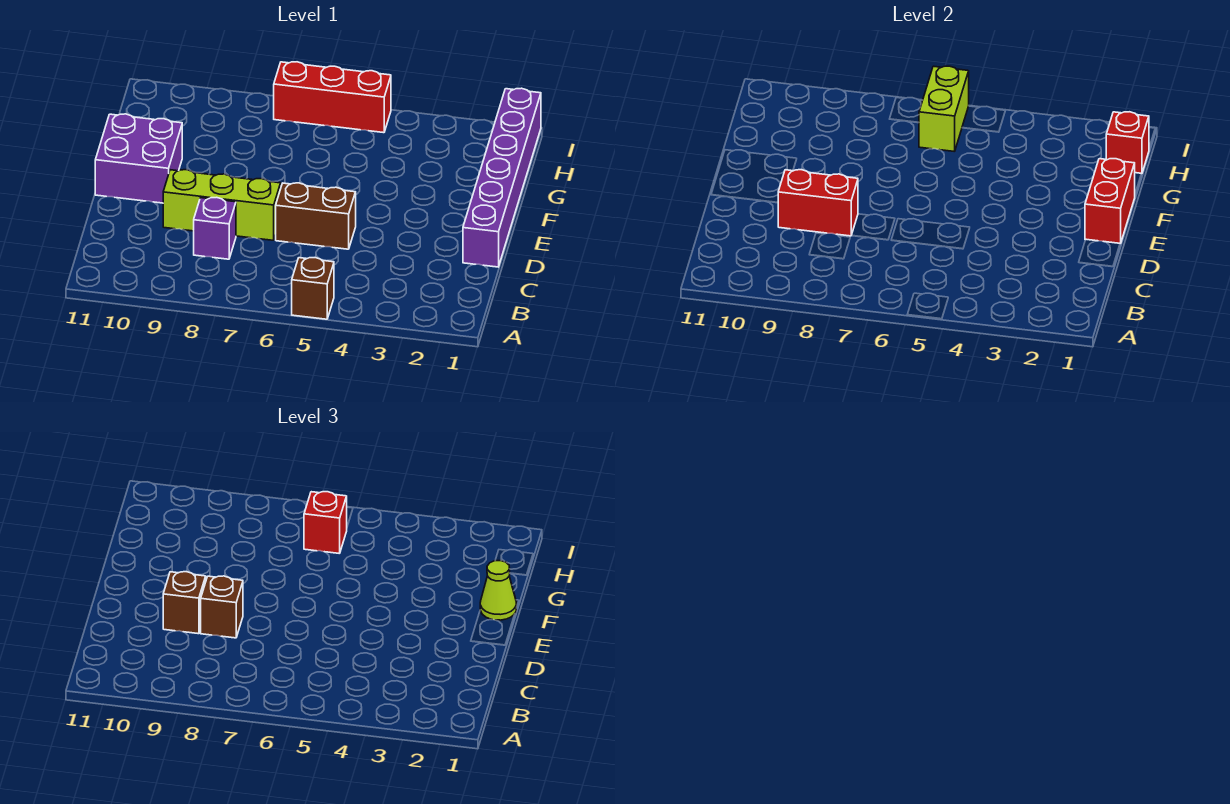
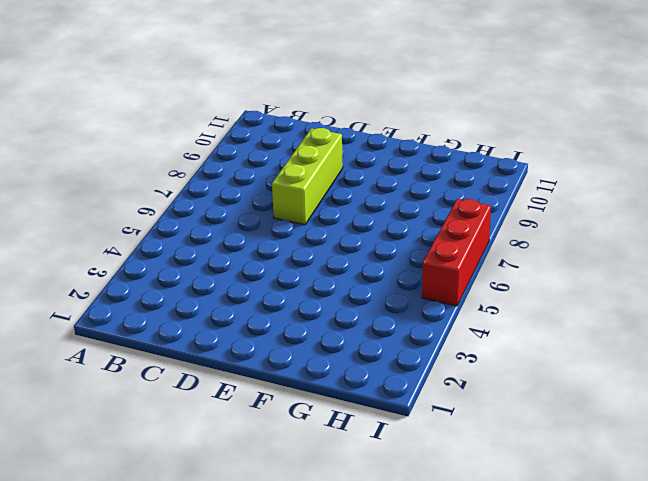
none -> brown 1x1 brick [292,258,334,319]
none -> purple 1x1 brick [194,197,236,259]
none -> purple 1x6 brick [463,88,541,267]

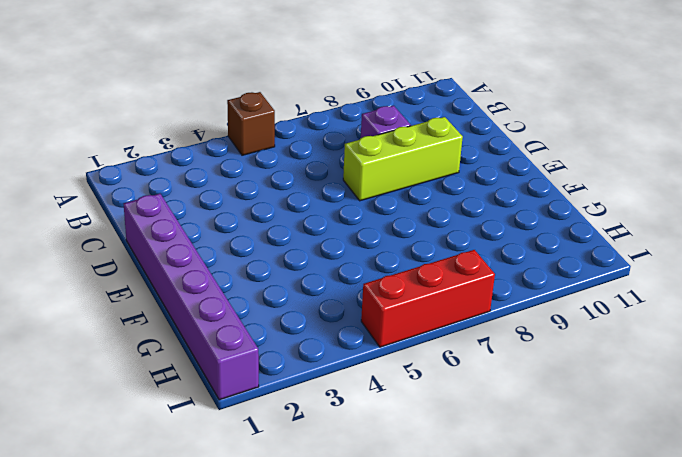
none -> brown 1x2 brick [276,183,356,249]
none -> purple 2x2 brick [95,114,182,203]
none -> red 1x2 brick [778,170,858,236]

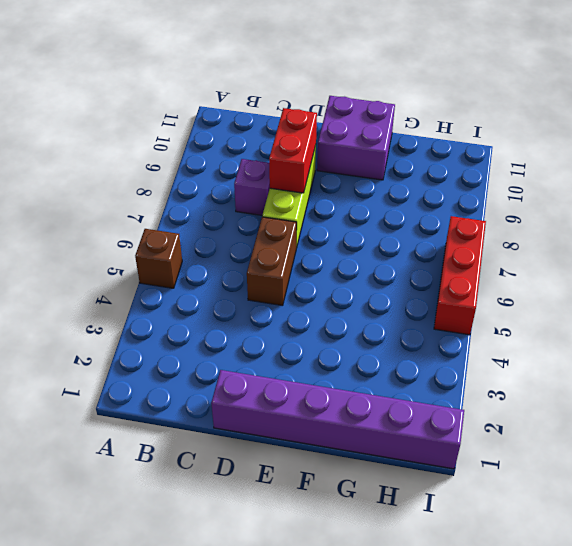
none -> red 1x2 brick [1085,159,1135,244]
none -> red 1x1 brick [1106,112,1149,174]
none -> lime 1x2 brick [919,66,969,152]

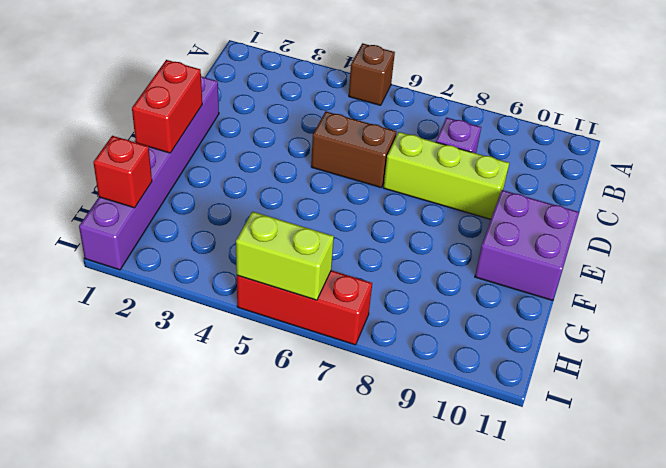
lime 1x2 brick [236,212,334,300] -> lime 1x2 brick turned to [919,66,969,152]
none -> red 1x2 brick [778,170,858,236]
none -> brown 1x1 brick [201,576,243,638]
none -> brown 1x1 brick [163,572,206,634]

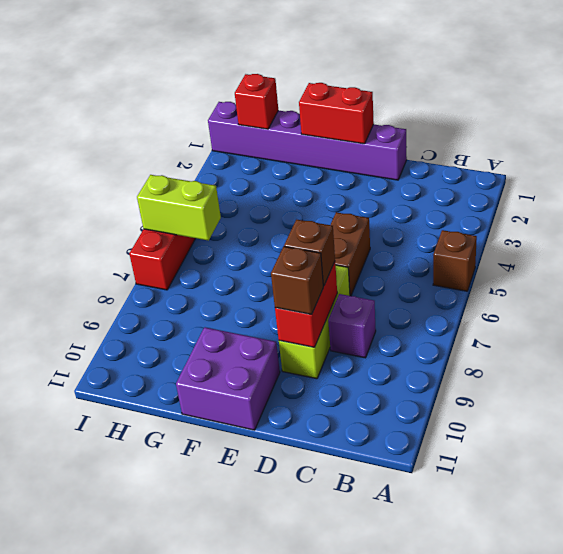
none -> lime 1x1 cone [480,561,516,620]
none -> red 1x1 brick [304,492,347,554]

